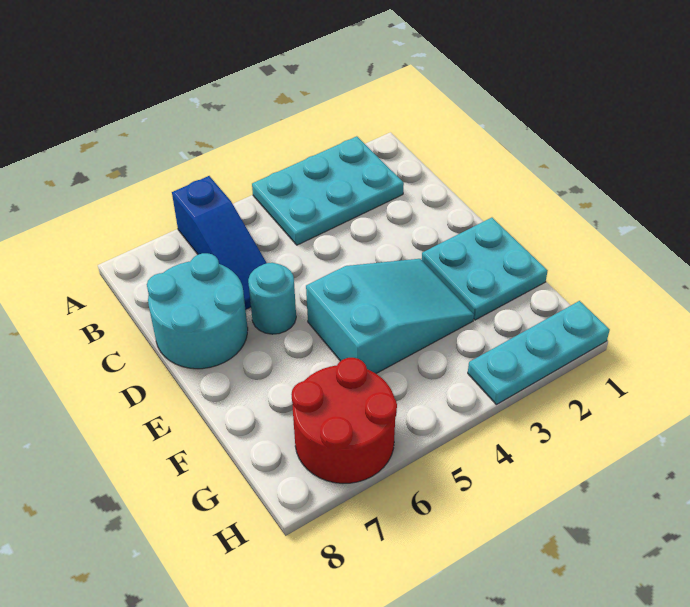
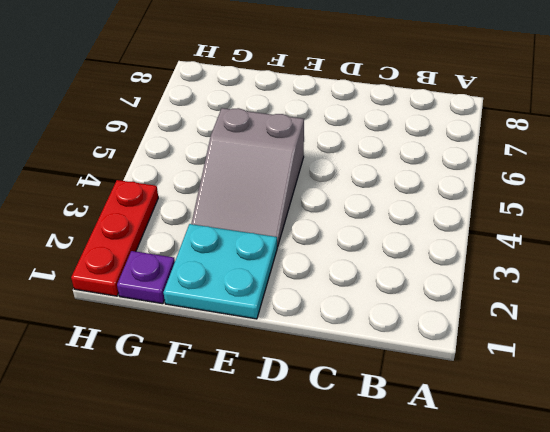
grey 2x3 slope [191,108,304,247] -> cyan 2x3 slope [306,259,474,373]
purple 1x1 plate [117,251,175,304] -> none
red 1x3 plate [71,180,158,296] -> cyan 1x3 plate [468,301,610,405]
none -> cyan 2x3 plate [252,136,404,245]
none -> blue 1x3 slope [172,176,266,310]

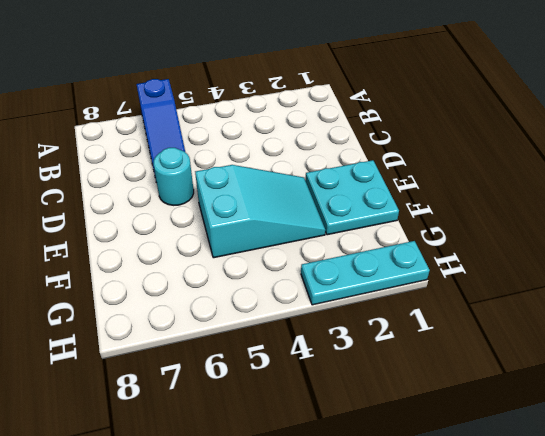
none -> cyan 2x3 plate [252,136,404,245]
none -> cyan 2x2 round brick [147,253,248,369]

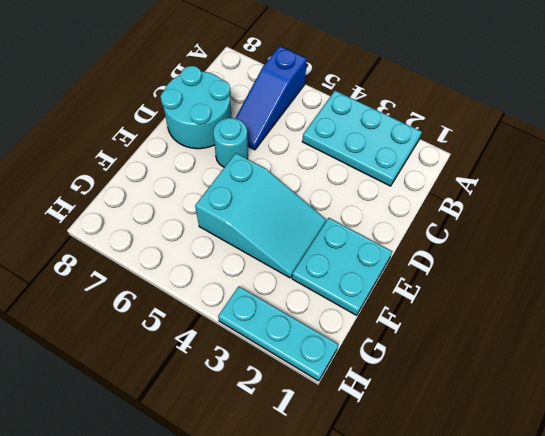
none -> red 2x2 round brick [291,358,397,483]

